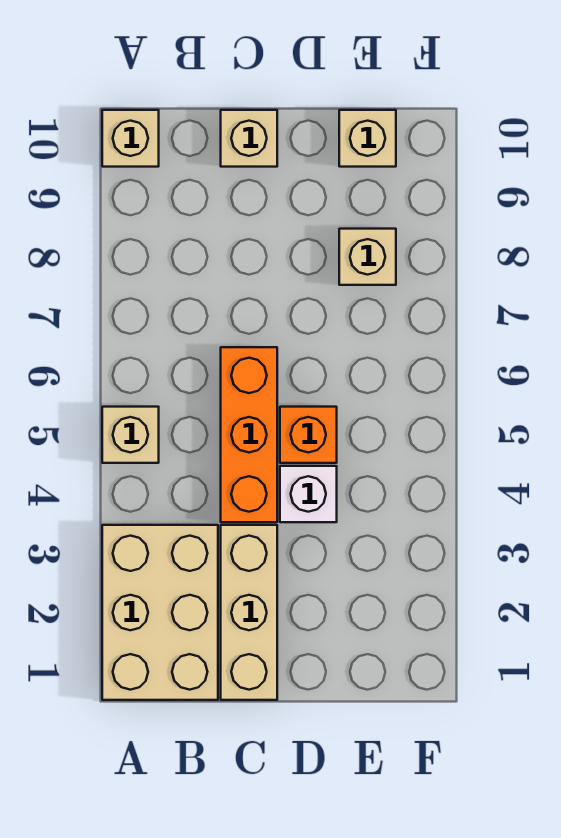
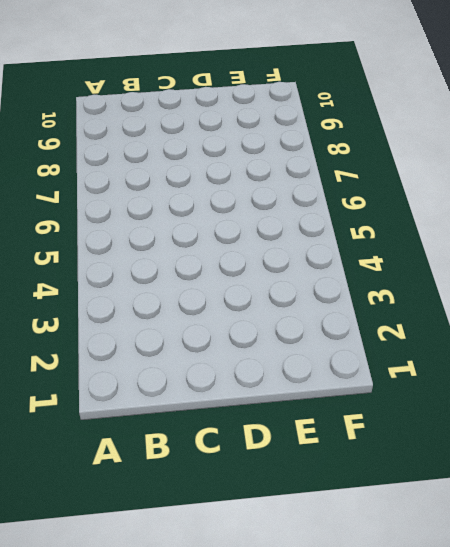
none -> tan 2x3 brick [102,525,218,700]
none -> tan 1x1 brick [102,407,159,463]

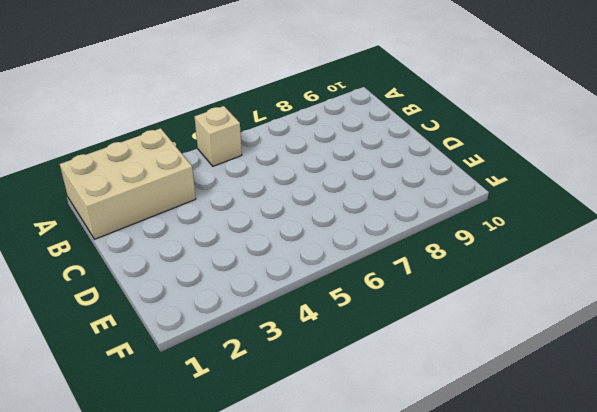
none -> tan 1x1 brick [102,110,159,167]
none -> tan 1x3 brick [221,525,277,700]

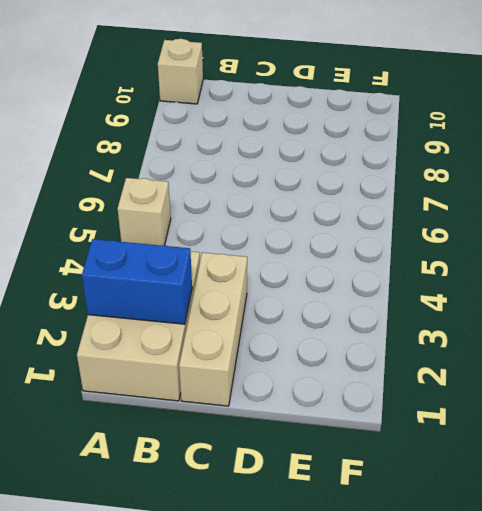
blue 1x2 brick [82,239,192,324] -> none
none -> orange 1x3 brick [221,347,277,522]
none -> tan 1x1 brick [221,110,277,167]

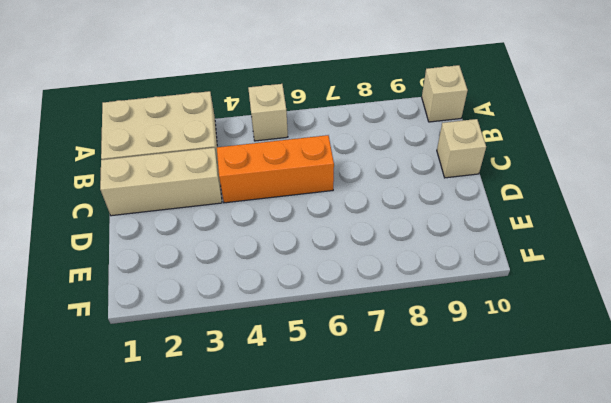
none -> white 1x1 brick [280,466,337,522]
none -> orange 1x1 brick [280,407,337,463]

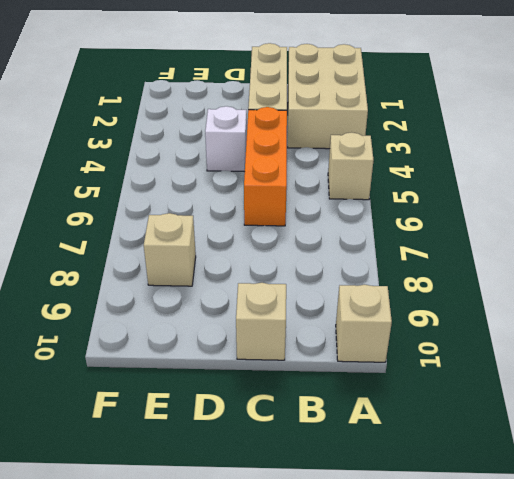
none -> orange 1x1 brick [280,407,337,463]
none -> tan 1x1 brick [339,110,396,167]

